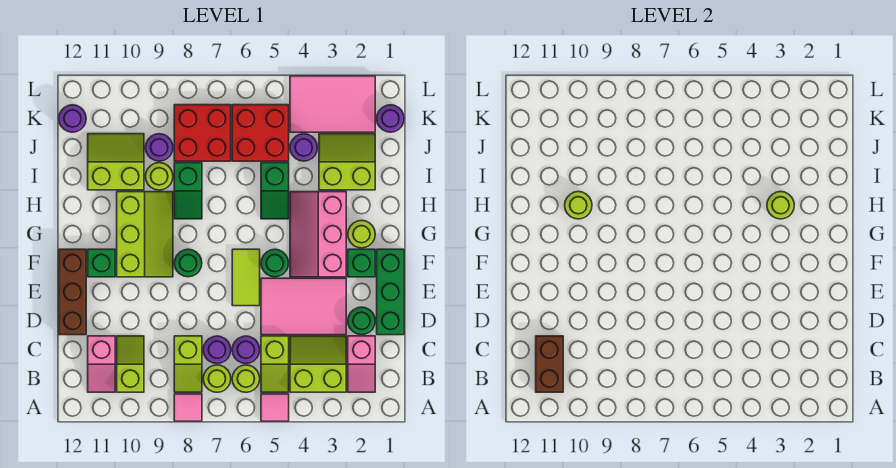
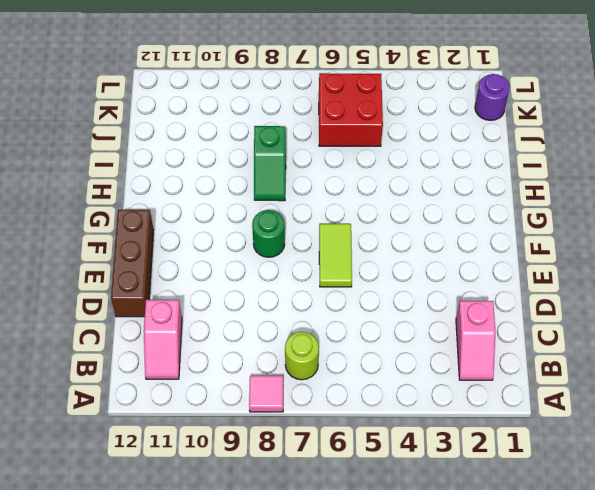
none -> pink 1x1 tile [261,394,289,421]
none -> lime 2x2 slope [290,336,346,392]
none -> lime 1x2 slope [261,336,289,392]
none -> lime 1x1 round brick [232,365,260,392]

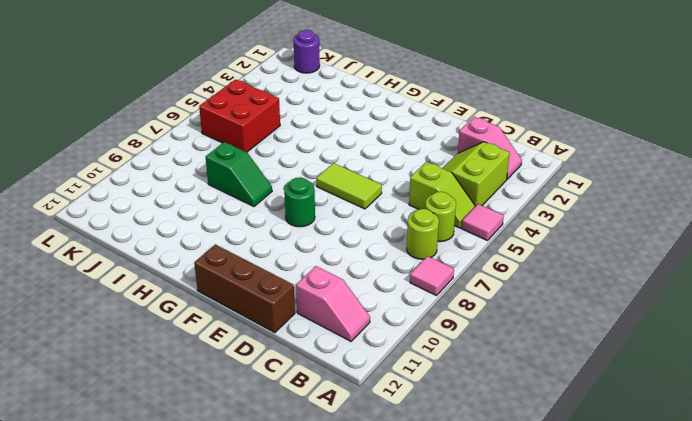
none -> lime 1x2 slope [174,336,202,392]
none -> lime 1x2 slope [117,336,144,392]
none -> purple 1x1 round brick [232,336,260,364]
none -> purple 1x1 round brick [203,336,231,364]

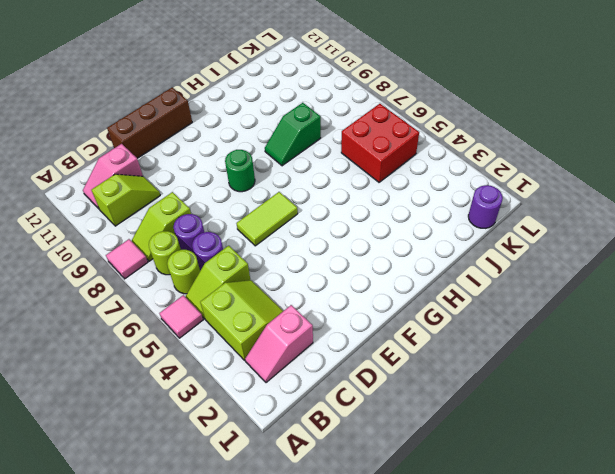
none -> green 1x3 brick [377,249,404,335]
none -> green 1x1 round brick [348,307,375,335]
none -> pink 2x3 tile [261,278,346,335]
none -> green 1x1 brick [348,249,375,277]

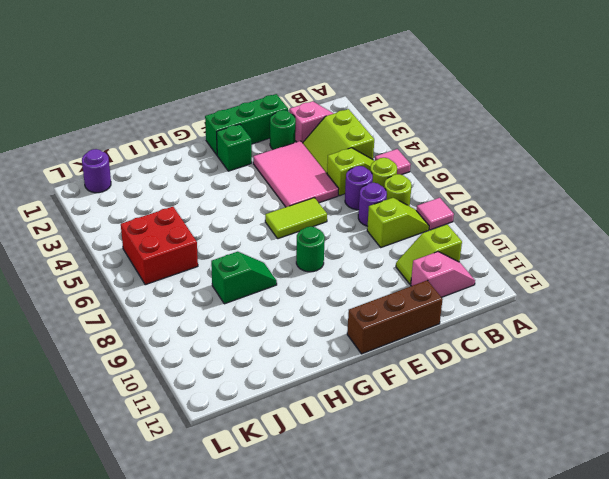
none -> pink 2x3 slope [290,192,346,277]
none -> green 1x1 round brick [261,249,289,277]
none -> lime 2x3 slope [117,192,173,277]
none -> green 1x1 brick [88,249,115,277]

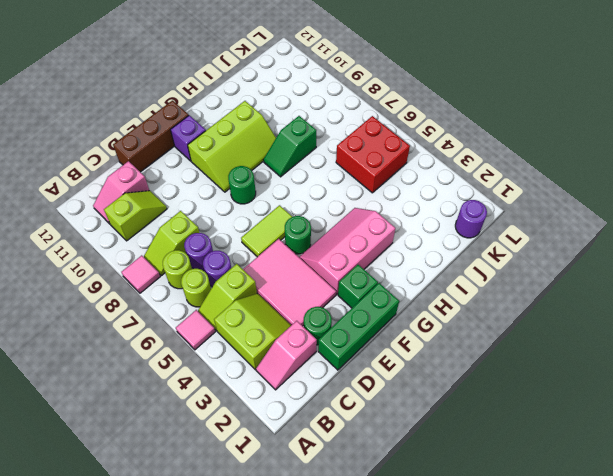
purple 1x1 brick [171,115,206,161] -> green 1x1 brick [88,249,115,277]
none -> lime 1x1 round brick [348,220,375,248]
none -> green 1x2 slope [261,163,289,219]
none -> lime 2x2 slope [319,134,375,190]
none -> lime 1x1 round brick [145,163,173,190]

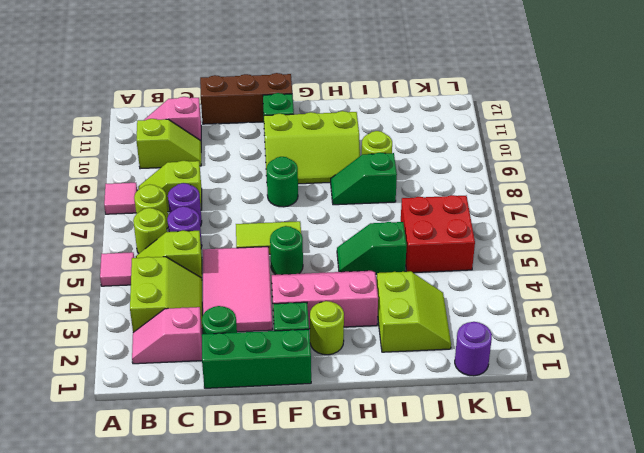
none -> lime 2x2 slope [88,134,144,190]
none -> purple 1x1 round brick [290,134,317,161]
none -> red 2x2 brick [174,105,231,161]
none -> purple 1x1 round brick [146,134,173,161]

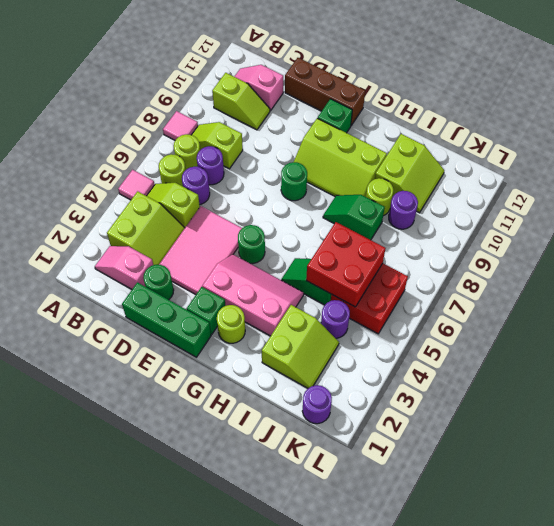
red 2x2 brick [306,222,386,307] -> red 2x2 brick moved to [174,105,231,161]
none -> lime 1x2 tile [232,249,260,306]
none -> pink 2x3 tile [290,76,375,132]
none -> purple 1x1 round brick [59,105,86,132]
none -> brown 1x2 brick [536,336,563,392]

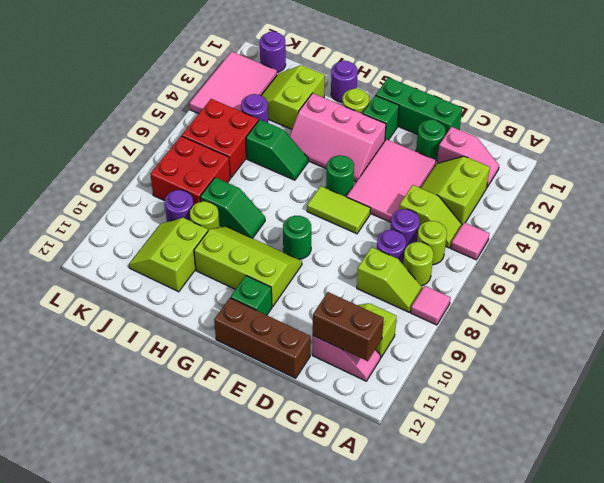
purple 1x1 round brick [331,61,358,103] -> purple 1x1 round brick moved to [59,105,86,132]
none -> lime 1x1 round brick [767,192,794,219]
none -> lime 1x1 round brick [565,192,592,219]

